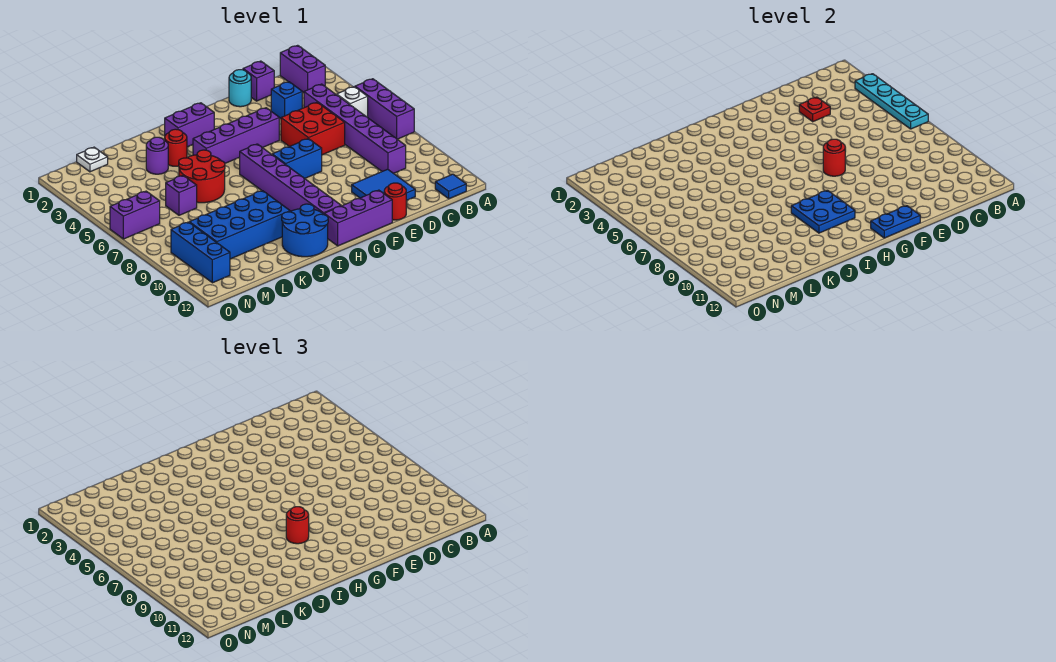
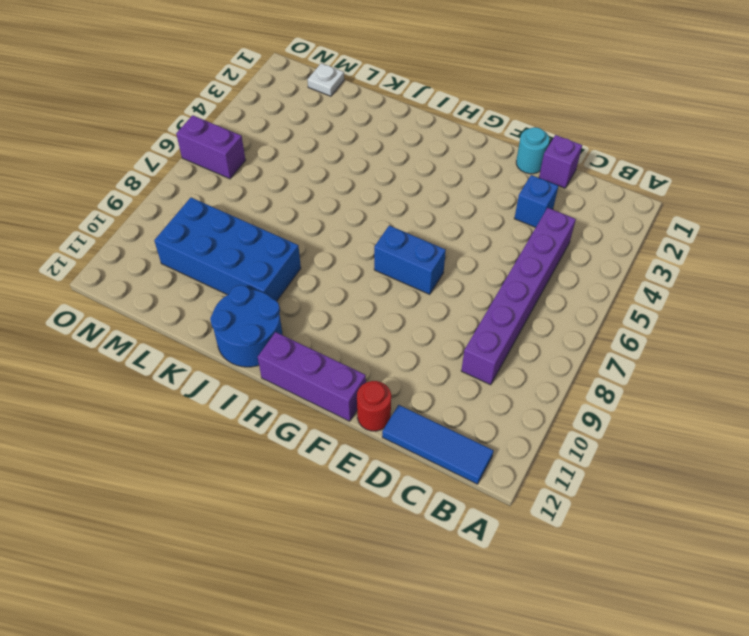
blue 1x3 tile [382,405,494,484] -> blue 1x1 tile [435,174,466,199]
none -> purple 1x3 brick [355,79,414,139]
none -> purple 1x2 brick [280,45,325,93]
none -> white 1x1 brick [337,87,368,117]
none -> red 2x2 brick [281,102,345,155]

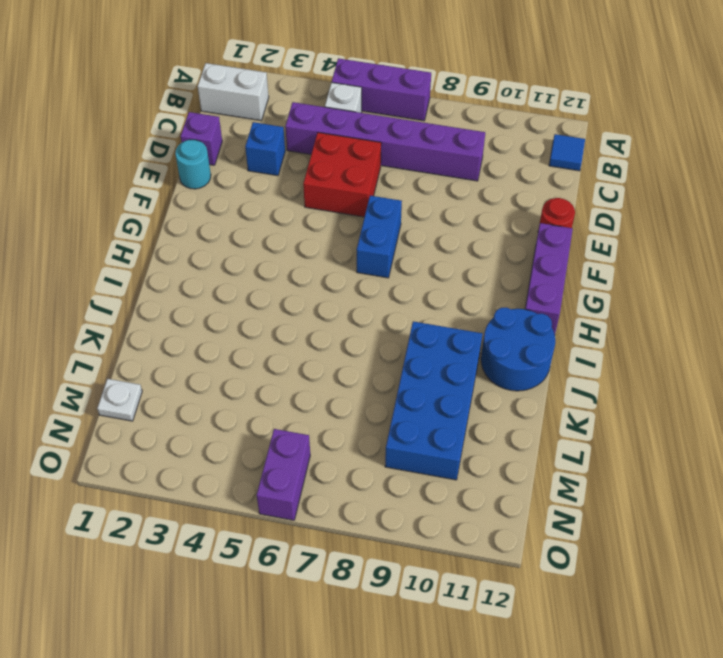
white 1x2 brick [198,63,269,121] -> purple 1x2 brick [280,45,325,93]
none -> blue 2x2 tile [352,169,415,201]
none -> purple 1x4 brick [193,108,279,163]
none -> purple 1x2 brick [165,103,214,147]
none -> purple 1x6 brick [239,144,341,214]

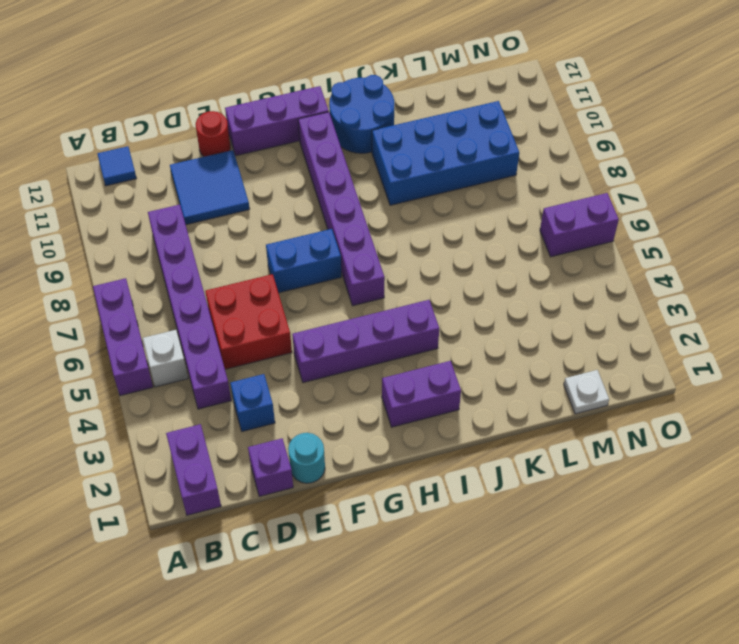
none -> red 1x1 round brick [165,129,187,166]
none -> red 2x2 round brick [179,150,225,203]
none -> purple 1x1 round brick [146,137,168,174]
none -> purple 1x1 brick [166,176,197,215]

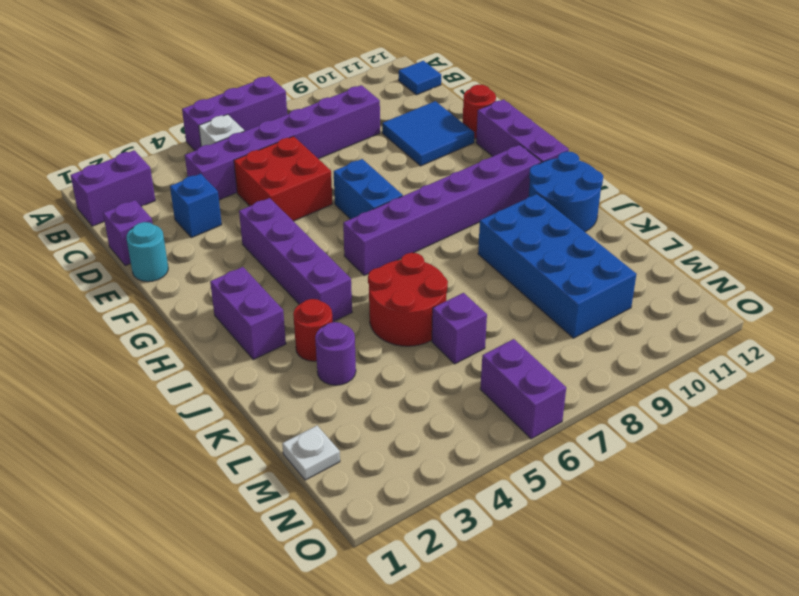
none -> blue 1x3 brick [171,222,230,283]
none -> cyan 1x4 plate [855,74,928,129]
none -> red 1x1 plate [799,97,830,122]
none -> red 1x1 round brick [823,139,845,176]

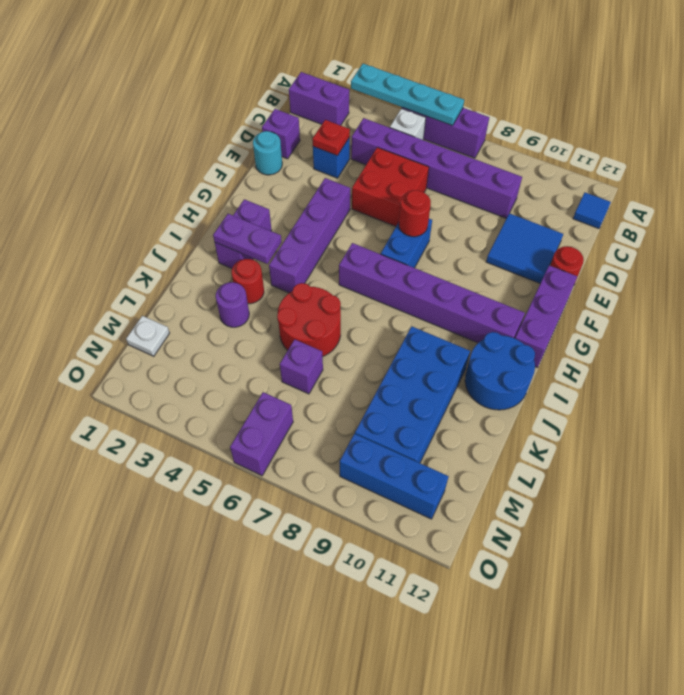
purple 1x2 plate [213,214,282,264] -> none
none -> blue 1x2 plate [871,206,920,238]
none -> blue 2x2 plate [791,191,855,233]
none -> red 1x1 round brick [286,507,309,544]

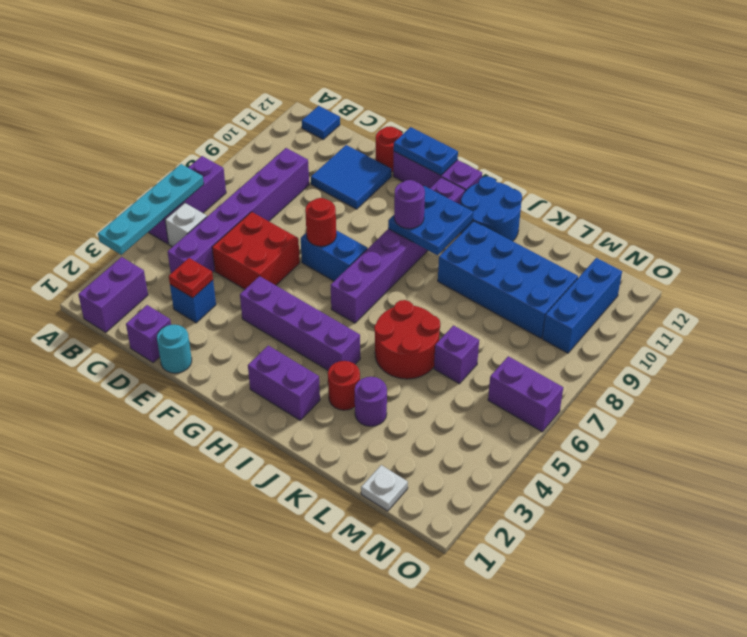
purple 1x1 round brick [394,180,425,229] -> red 1x1 round brick [286,507,309,544]

